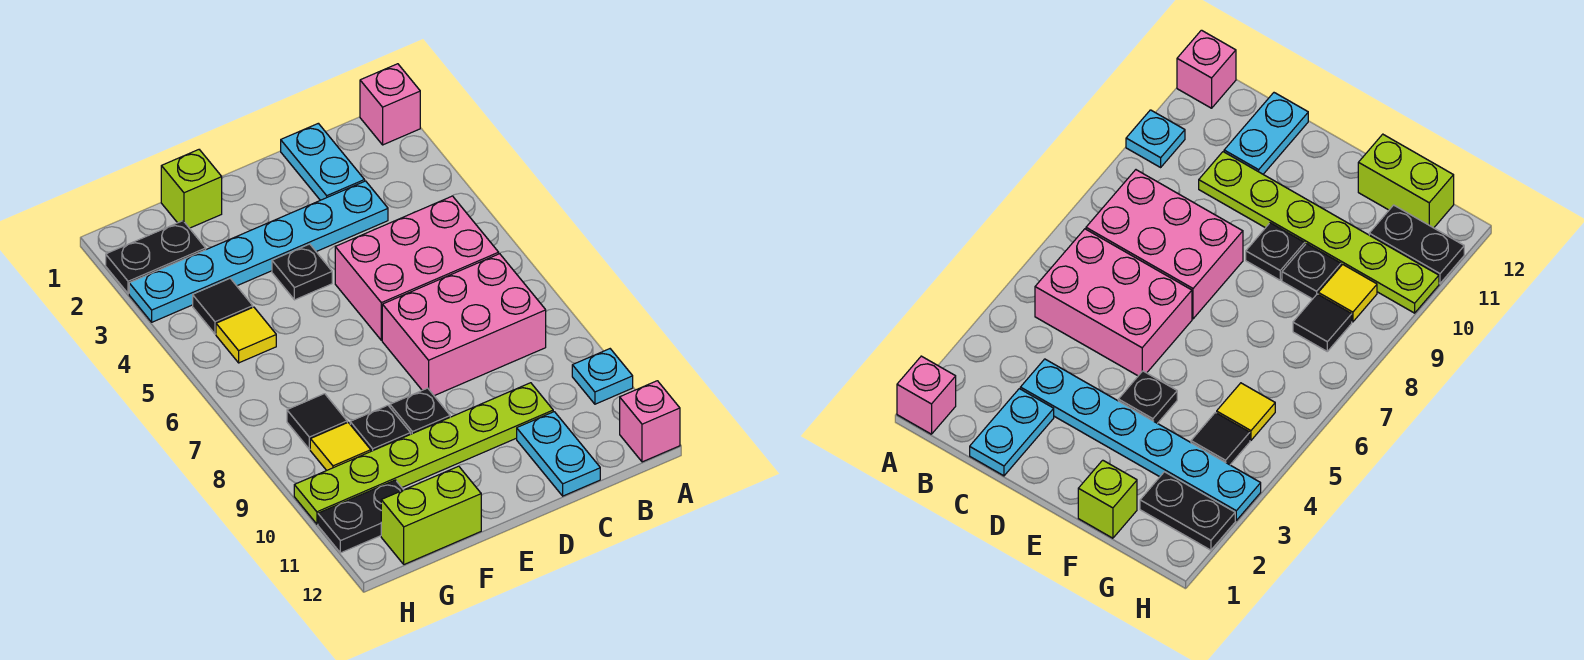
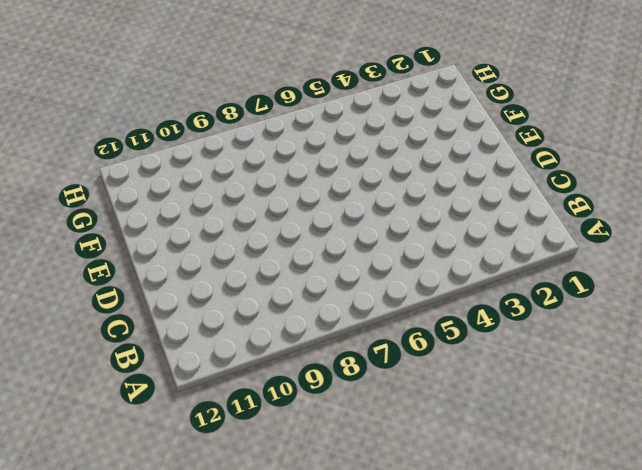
none -> pink 1x1 brick [360,64,420,145]
none -> cyan 1x1 plate [572,349,633,404]
none -> pink 1x1 brick [620,381,680,462]

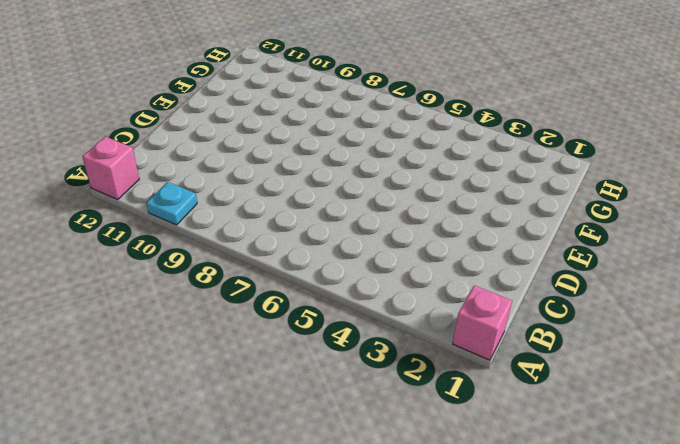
none -> pink 2x3 brick [335,196,499,340]
none -> pink 2x3 brick [382,254,546,396]
none -> cyan 1x2 plate [281,123,365,200]

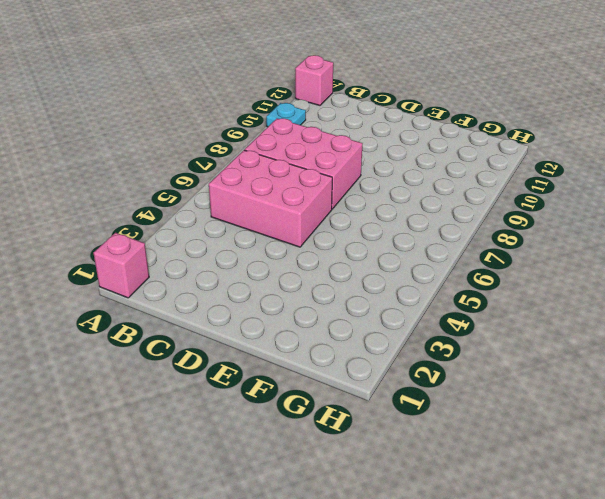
none -> cyan 1x2 plate [281,123,365,200]
none -> cyan 1x6 plate [129,181,388,322]
none -> lime 1x6 plate [294,383,553,524]

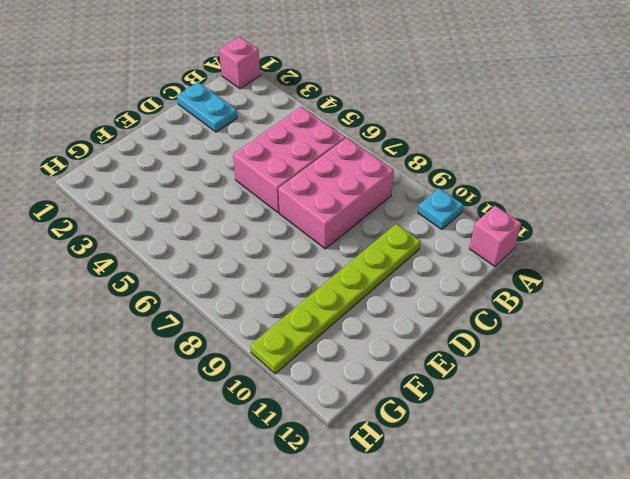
none -> cyan 1x6 plate [129,181,388,322]
none -> cyan 1x2 plate [517,412,600,496]
none -> black 1x1 plate [272,244,332,300]

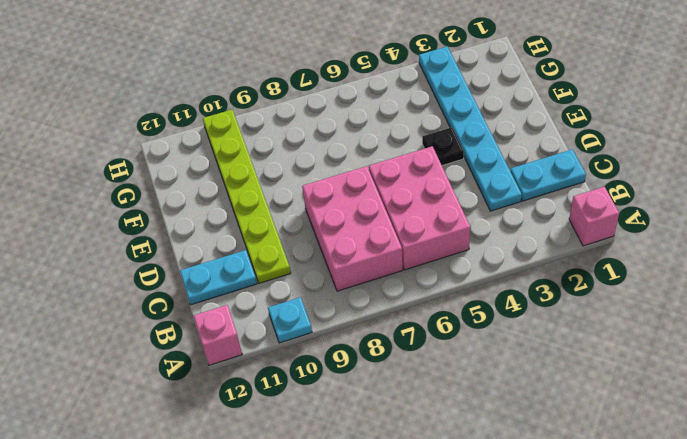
none -> black 1x1 plate [390,388,450,434]
none -> lime 1x1 brick [161,150,222,228]
none -> black 1x1 plate [350,405,411,451]

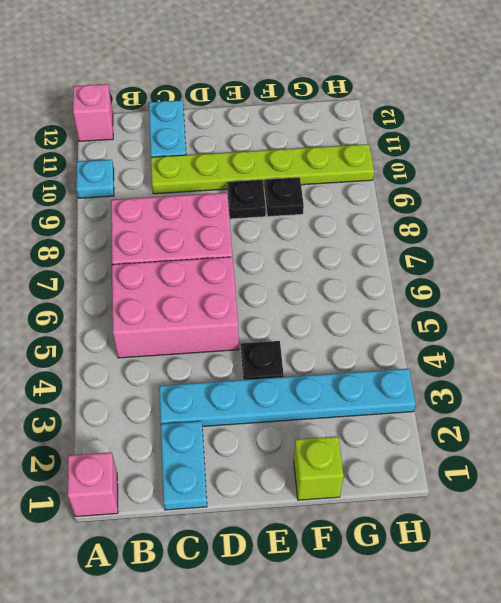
none -> lime 1x2 brick [381,466,481,564]
none -> black 1x2 plate [106,221,206,294]
none -> black 1x1 tile [193,278,253,334]

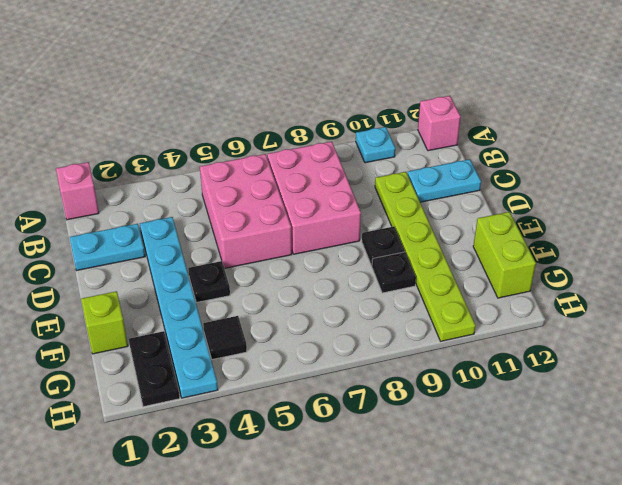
none -> yellow 1x1 tile [216,307,276,363]
none -> black 1x1 tile [287,394,347,449]
none -> yellow 1x1 tile [310,422,371,470]

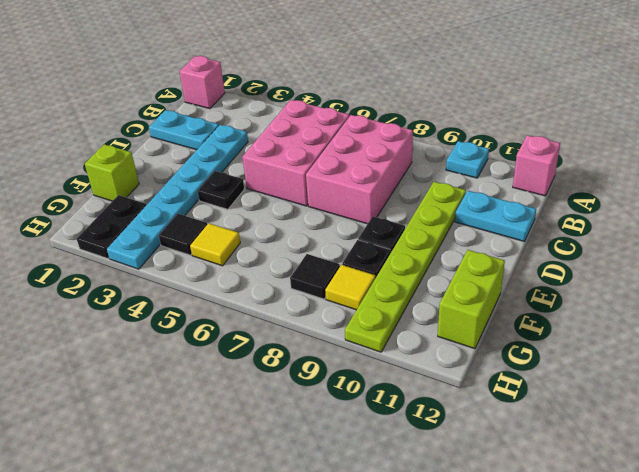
none -> black 1x2 plate [318,480,403,553]

